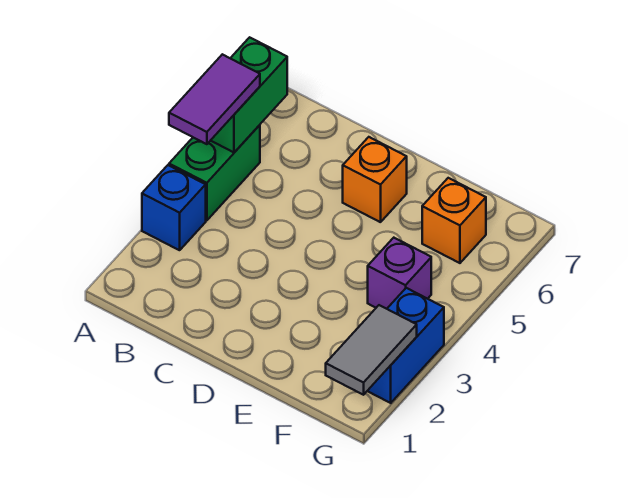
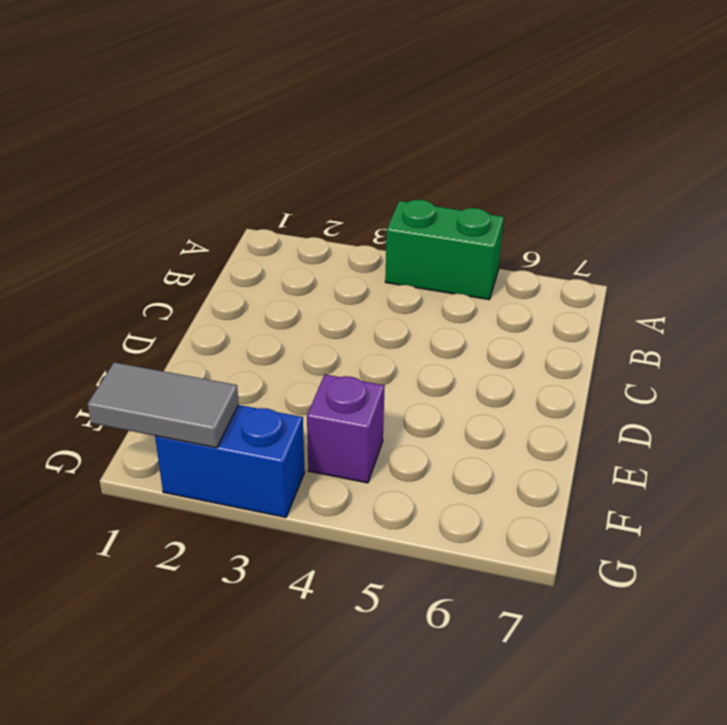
none -> blue 1x1 brick [142,165,206,250]
none -> orange 1x1 brick [343,137,407,222]

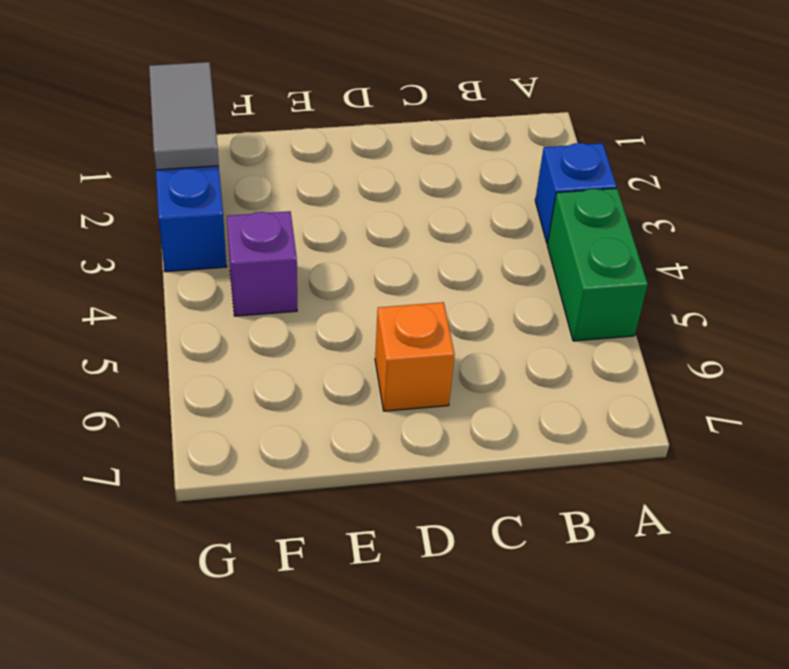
none -> orange 1x1 brick [422,178,486,263]
none -> green 1x2 brick [211,37,287,152]

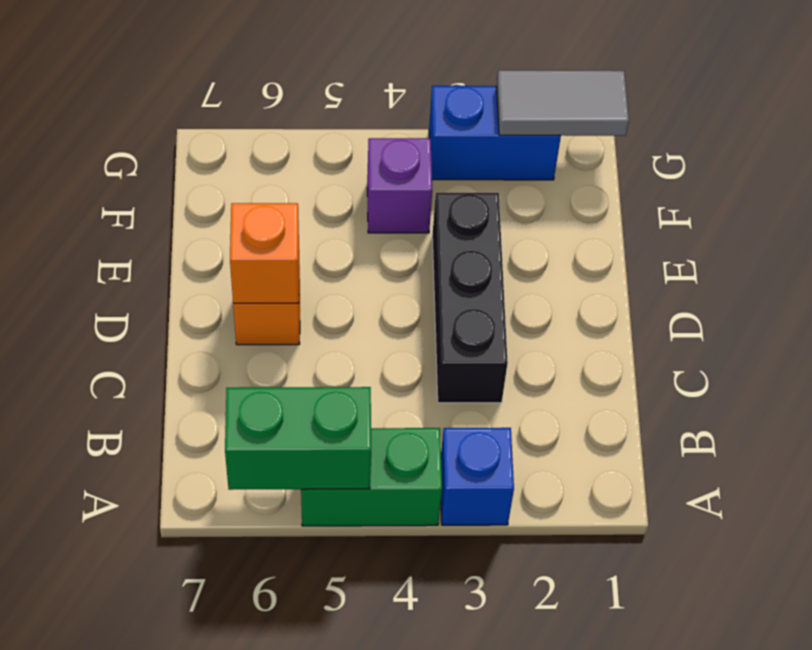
black 1x3 brick [432,193,508,403] -> none
orange 1x1 brick [230,203,299,304] -> orange 1x1 brick moved to [422,178,486,263]
none -> purple 1x2 tile [169,54,260,144]

